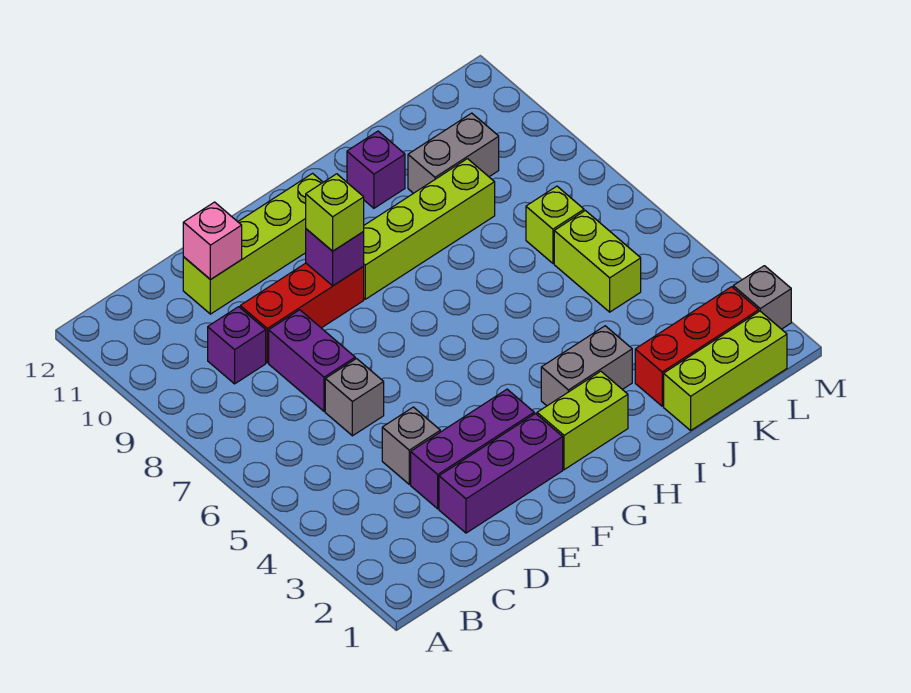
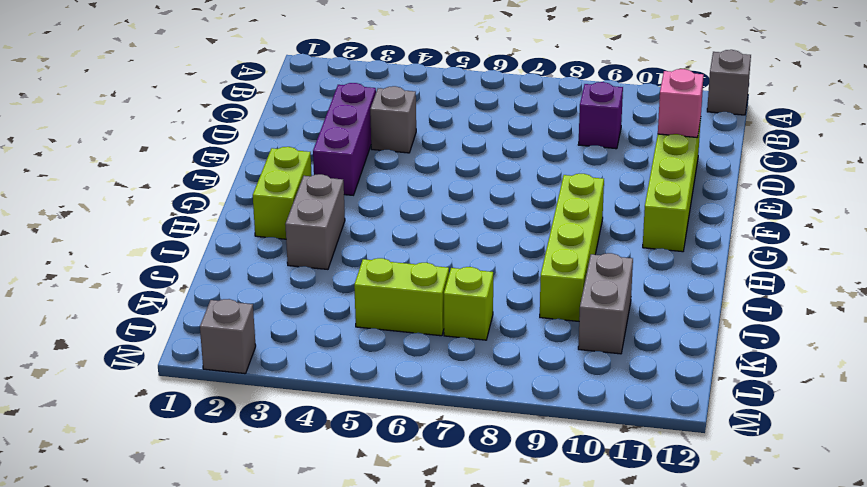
grey 1x1 brick [707,50,751,115] -> grey 1x1 brick moved to [325,359,384,436]
none -> purple 1x3 brick [439,414,563,533]
none -> purple 1x2 brick [269,310,355,411]
none -> red 1x3 brick [240,263,364,363]

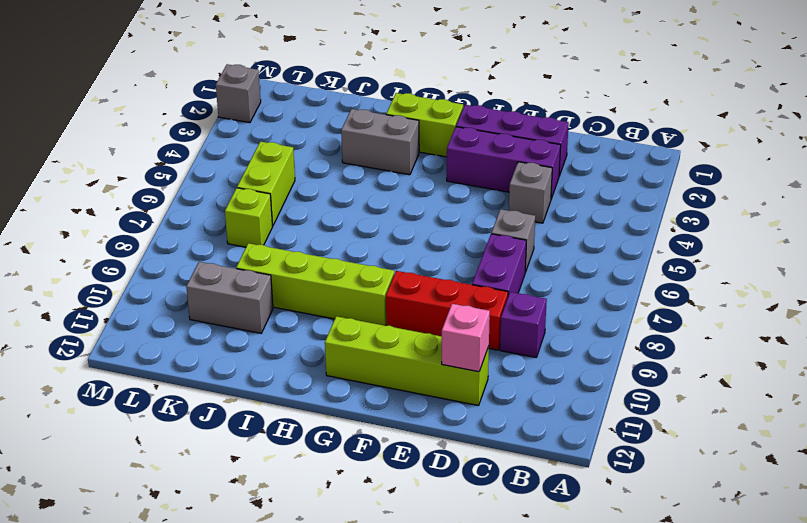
none -> purple 1x1 brick [347,131,405,208]
none -> lime 1x3 brick [664,311,787,430]
none -> red 1x3 brick [635,287,759,406]

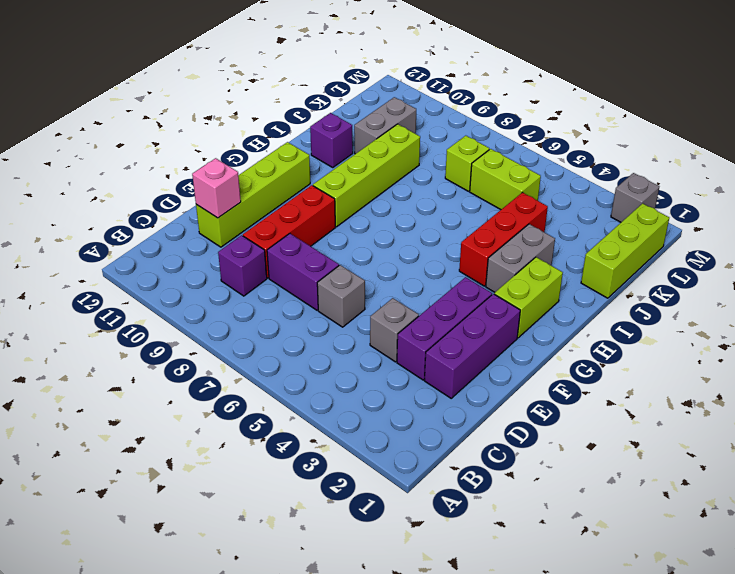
red 1x3 brick [459,193,548,286] -> red 1x3 brick moved to [635,287,759,406]
none -> purple 1x1 brick [306,229,364,286]
none -> lime 1x1 brick [306,174,364,251]

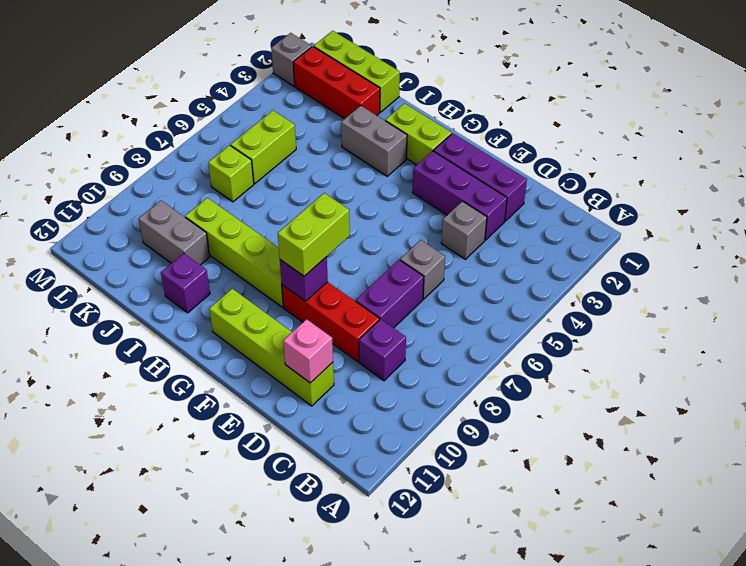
lime 1x2 brick [278,193,350,276] -> lime 1x1 brick [306,174,364,251]

